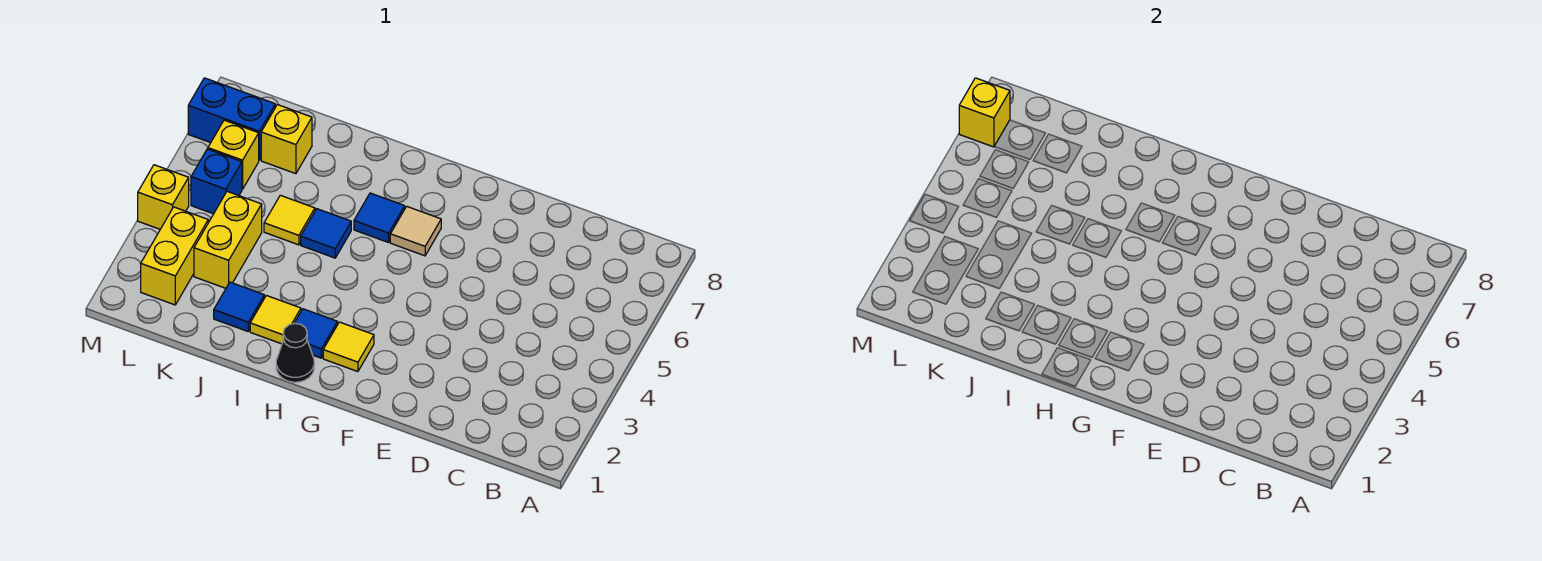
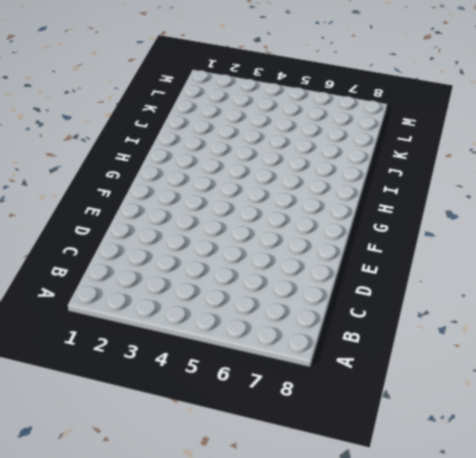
none -> yellow 1x1 tile [323,322,374,372]
none -> tan 1x1 tile [390,206,441,256]
none -> black 1x1 cone [276,323,314,382]

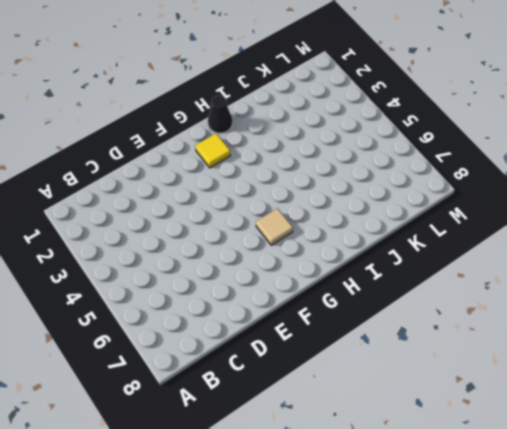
none -> blue 1x1 tile [295,309,337,358]
none -> blue 1x1 tile [354,193,405,242]
none -> yellow 1x1 tile [250,295,301,344]

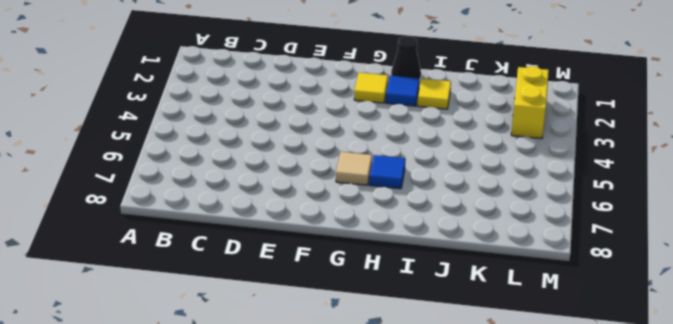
none -> blue 1x1 tile [301,209,351,258]
none -> blue 1x1 tile [214,282,264,331]
none -> yellow 1x1 tile [264,195,315,245]

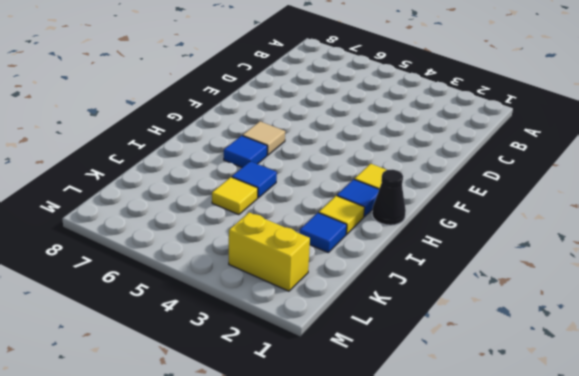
none -> yellow 1x2 brick [194,191,262,288]
none -> yellow 1x1 brick [261,105,312,174]
none -> blue 1x1 brick [191,149,242,214]

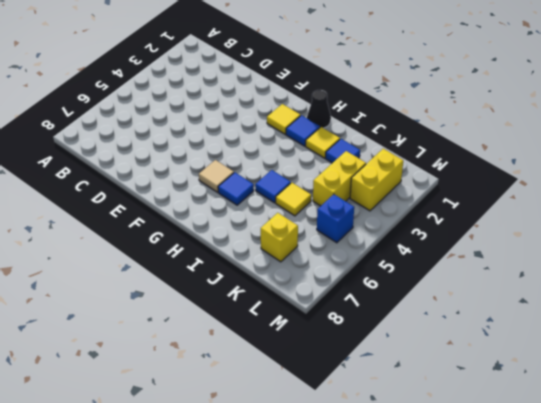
none -> yellow 1x1 brick [208,120,259,189]
none -> blue 1x2 brick [188,78,275,160]
none -> yellow 1x1 brick [138,165,189,229]

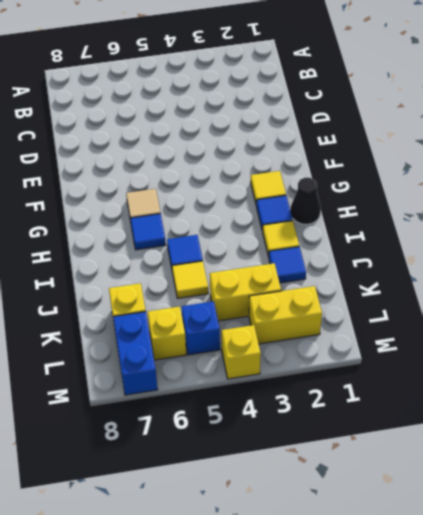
none -> yellow 1x1 brick [959,78,1010,147]

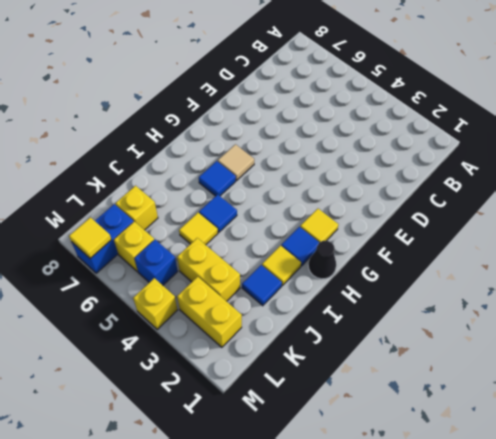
yellow 1x1 tile [69,217,111,258] -> yellow 1x1 brick [959,78,1010,147]

